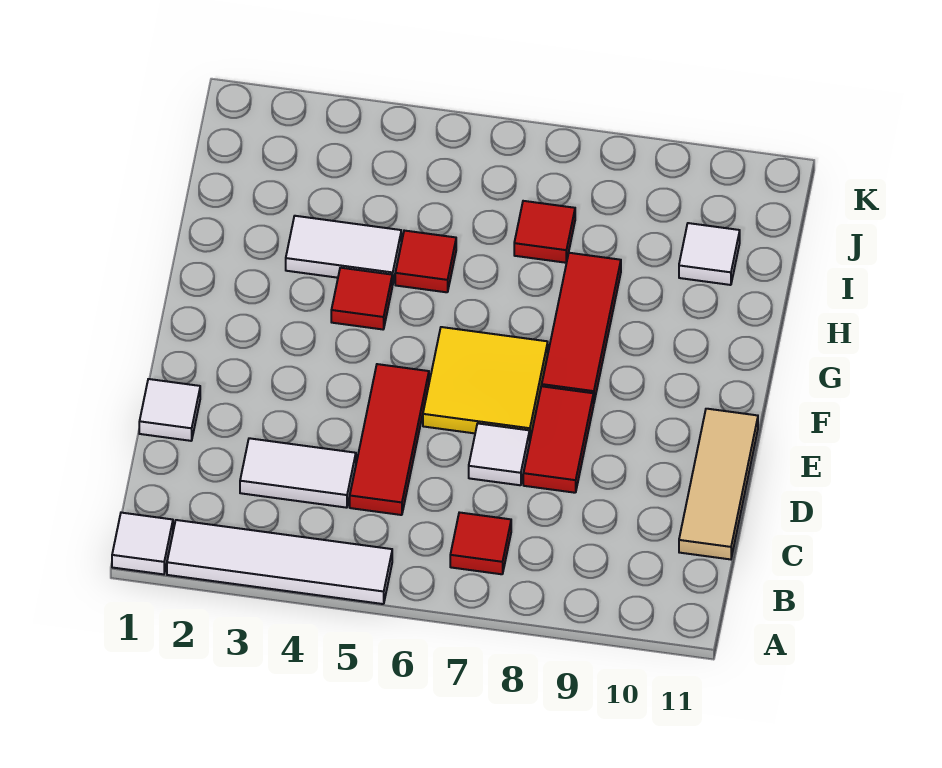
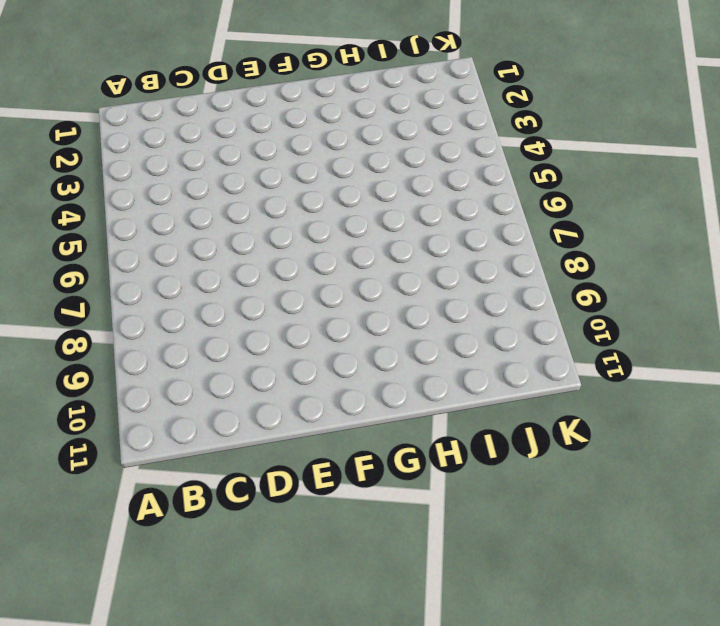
none -> white 1x1 tile [112,513,173,574]
none -> white 1x4 tile [167,520,392,604]
none -> red 1x1 tile [450,512,511,574]

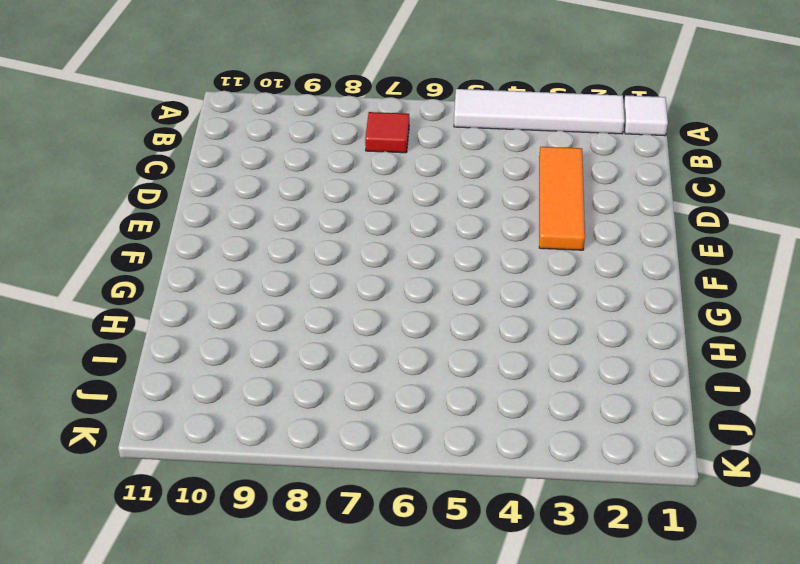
orange 1x3 tile [539,147,585,250] -> white 1x2 tile [240,438,356,508]
none -> red 1x3 tile [350,364,429,515]
none -> tan 1x3 tile [679,409,758,559]
none -> white 1x1 tile [139,379,200,441]

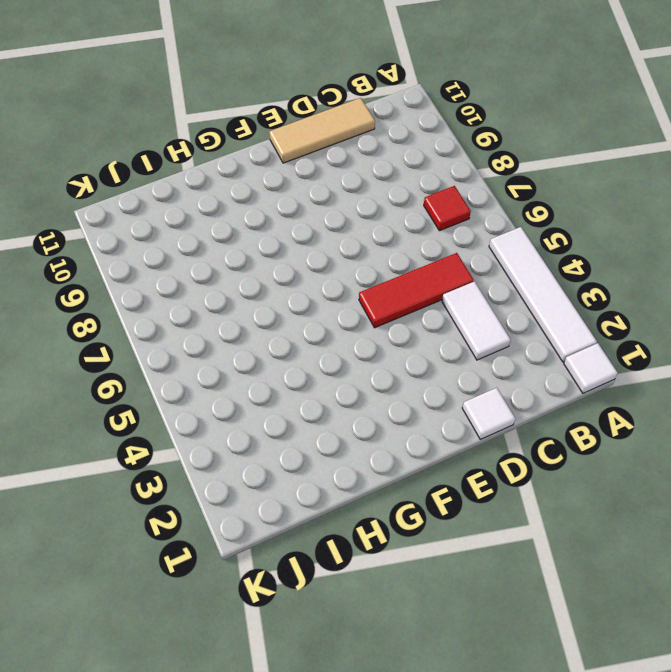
none -> white 1x1 tile [469,424,530,485]
none -> red 1x2 tile [523,386,594,493]
none -> yellow 2x2 tile [423,327,548,439]

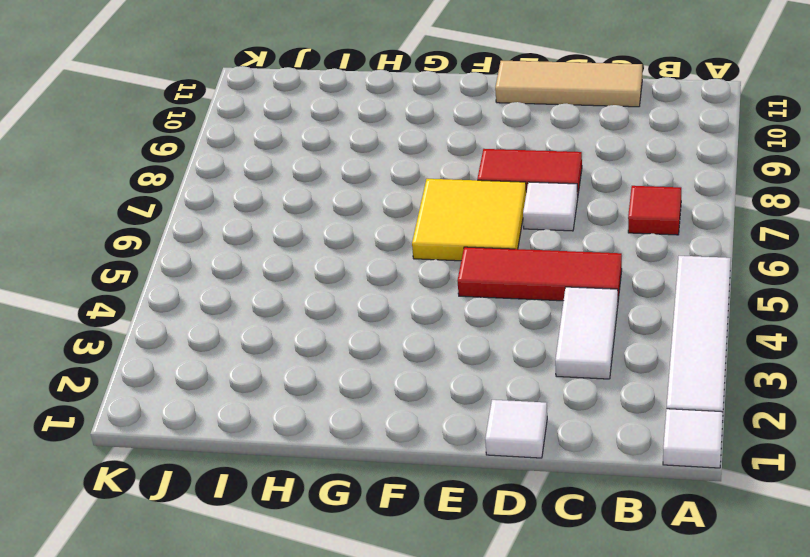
none -> red 1x3 tile [542,253,621,401]
none -> red 1x1 tile [331,268,392,329]
none -> white 1x2 tile [286,216,401,285]

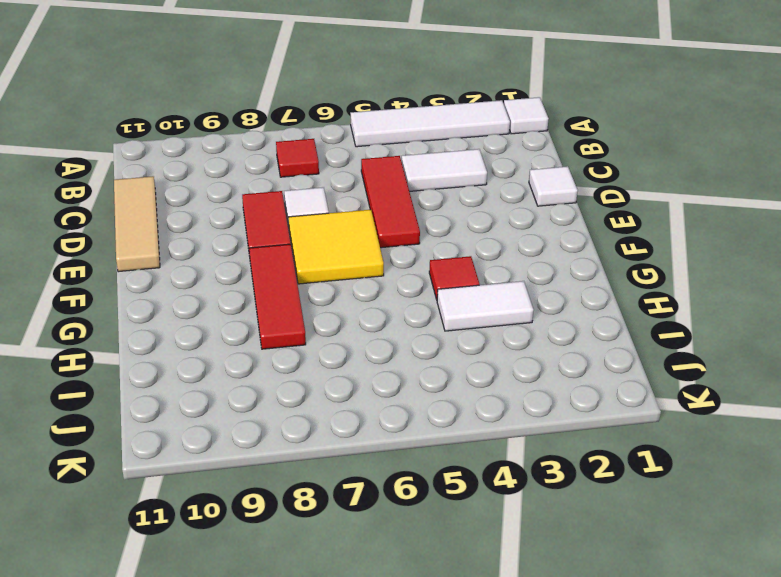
none -> red 1x1 tile [395,231,456,292]
none -> red 1x1 tile [514,201,575,263]
none -> white 1x1 tile [679,223,740,285]

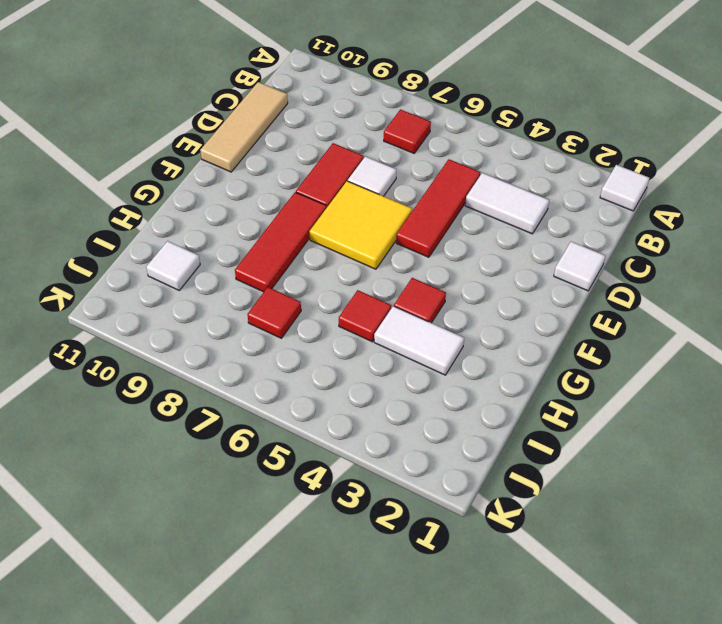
none -> white 1x4 tile [167,520,392,604]

